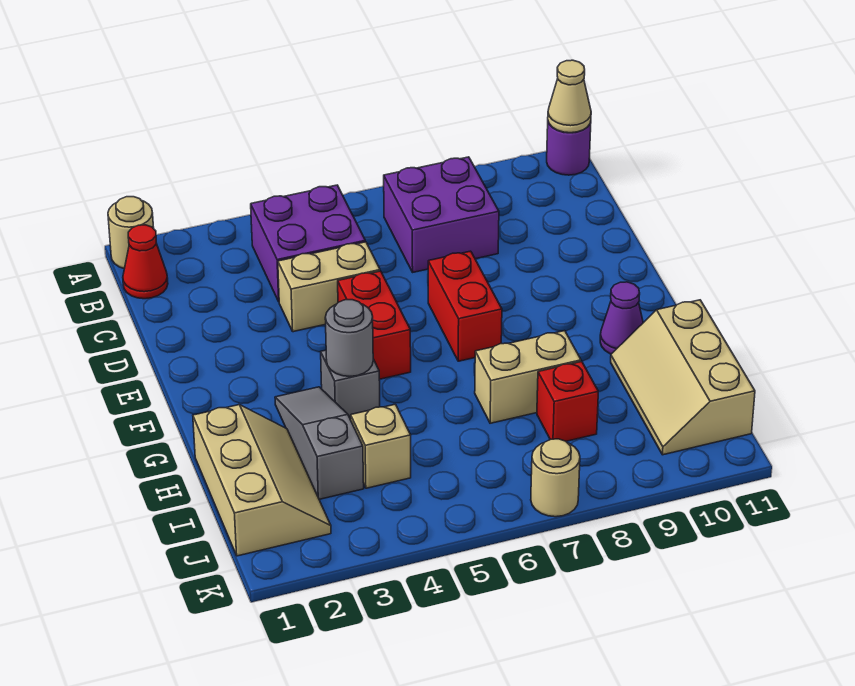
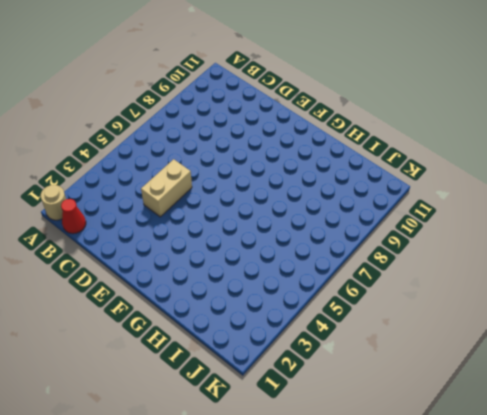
none -> purple 1x1 round brick [547,122,591,175]
none -> purple 2x2 brick [251,185,365,301]
none -> purple 2x2 brick [384,157,499,272]

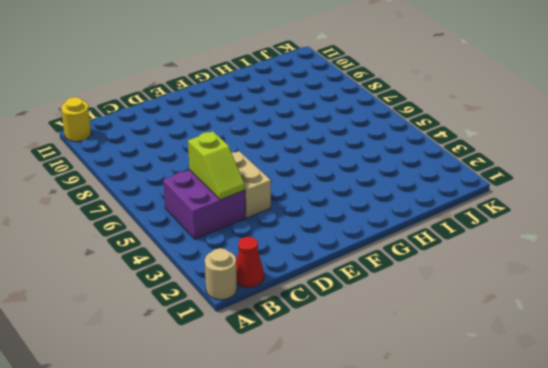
yellow 1x1 round brick [61,97,91,142] -> purple 1x1 round brick [547,122,591,175]
lime 1x2 slope [188,131,245,200] -> none
none -> purple 2x2 brick [384,157,499,272]
none -> red 1x2 brick [338,271,411,379]
none -> red 1x2 brick [428,251,502,361]

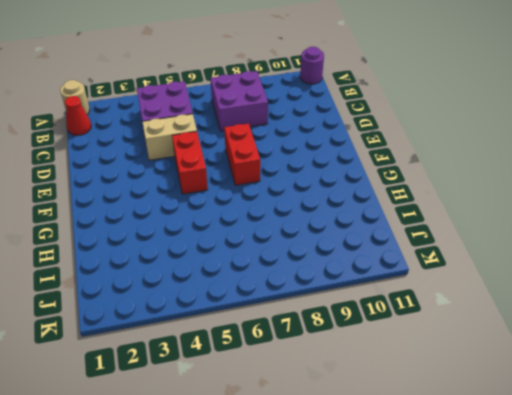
none -> grey 1x3 slope [275,387,364,499]
none -> grey 1x1 brick [321,350,380,420]
none -> purple 1x1 cone [600,282,643,354]

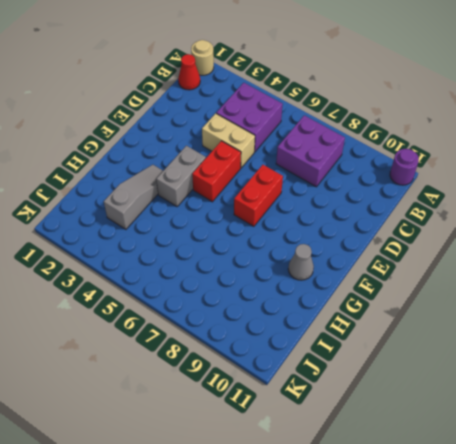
grey 1x2 brick [156,146,206,206] -> grey 1x1 brick [321,350,380,420]
grey 1x1 cone [288,244,314,280] -> purple 1x1 cone [600,282,643,354]
none -> tan 2x3 slope [193,405,331,556]
none -> tan 1x2 brick [475,331,581,423]
none -> tan 2x3 slope [611,300,755,455]

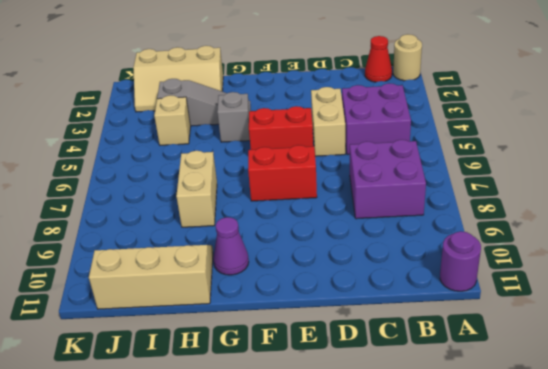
none -> red 1x1 brick [537,362,598,441]
none -> tan 1x1 round brick [531,439,580,517]
none -> tan 1x1 cone [548,60,591,133]

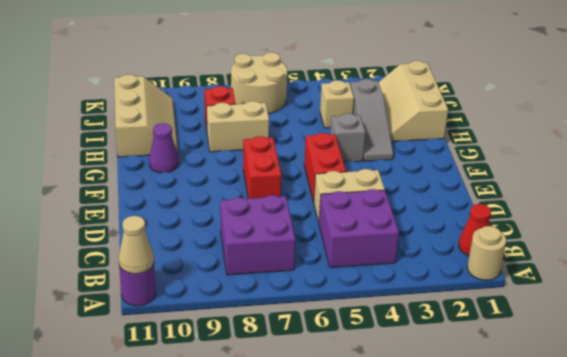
tan 2x2 round brick [231,52,287,114] -> tan 1x1 round brick [531,439,580,517]
none -> grey 1x1 round brick [325,300,373,376]

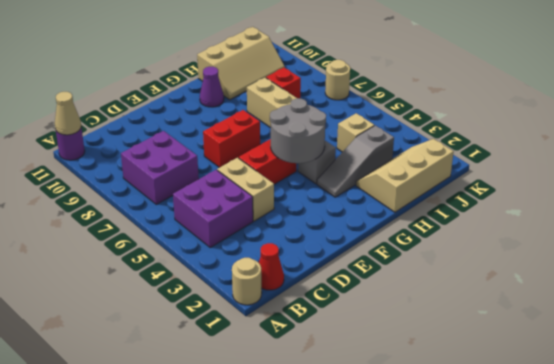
grey 2x2 round brick [270,98,326,163] -> grey 1x1 round brick [325,300,373,376]

